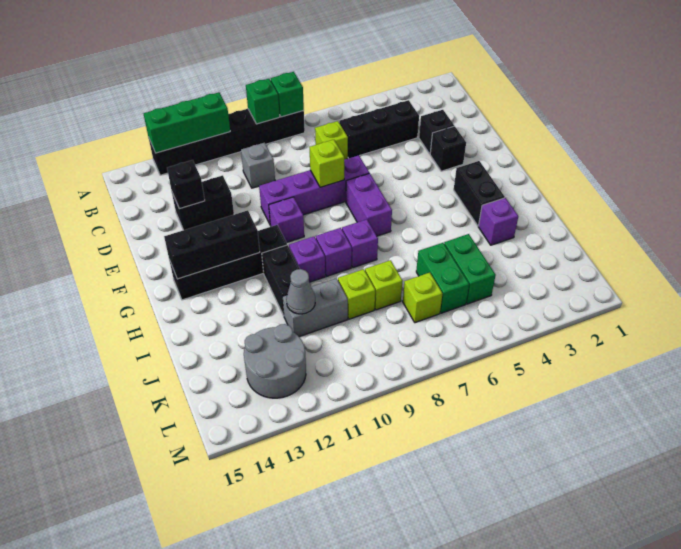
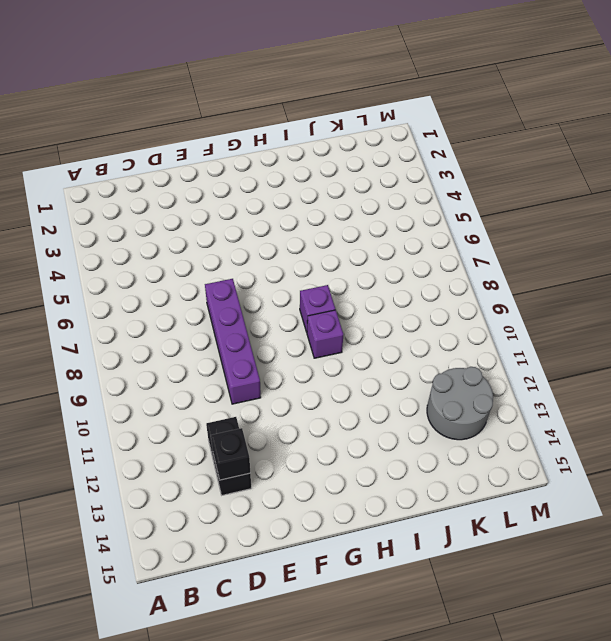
none -> black 1x6 brick [149,109,305,175]
none -> black 1x3 brick [339,100,419,158]
none -> lime 1x1 brick [315,121,348,160]
none -> grey 1x1 brick [241,143,275,188]

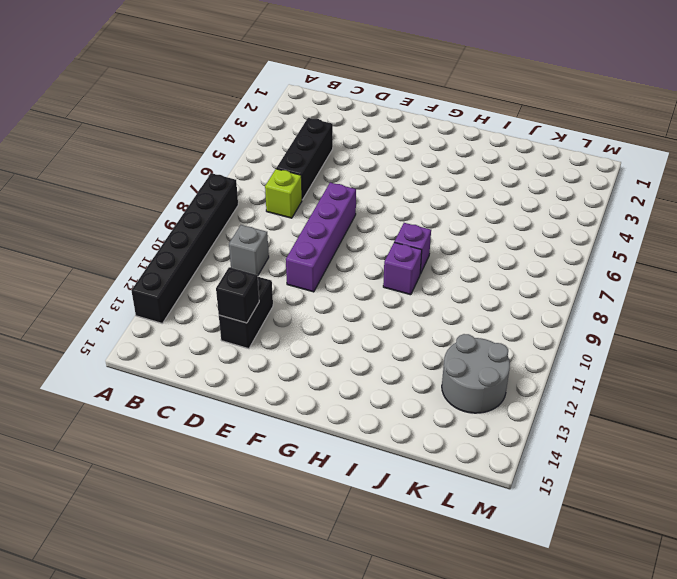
none -> black 1x1 brick [419,110,454,154]
none -> black 1x1 brick [430,126,466,171]
none -> purple 1x2 brick [346,173,392,236]
none -> purple 1x1 brick [269,197,304,243]

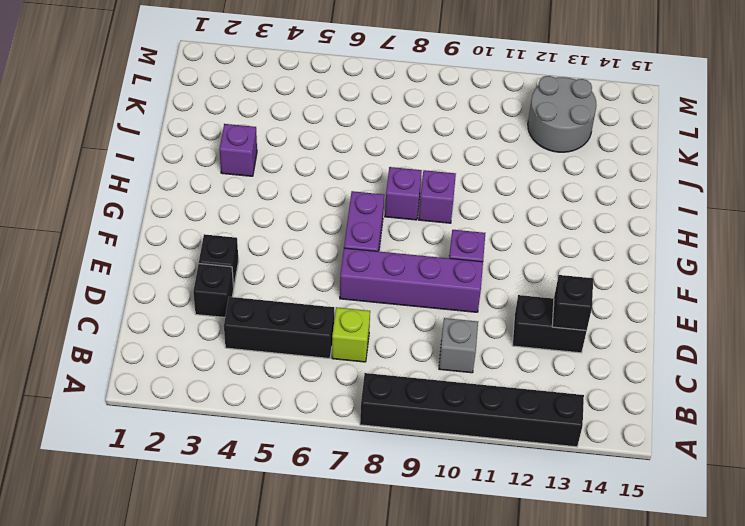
none -> black 1x2 brick [454,161,505,226]
none -> black 1x4 brick [169,225,287,300]
none -> purple 1x1 brick [289,237,325,282]
none -> black 1x2 brick [262,245,300,316]

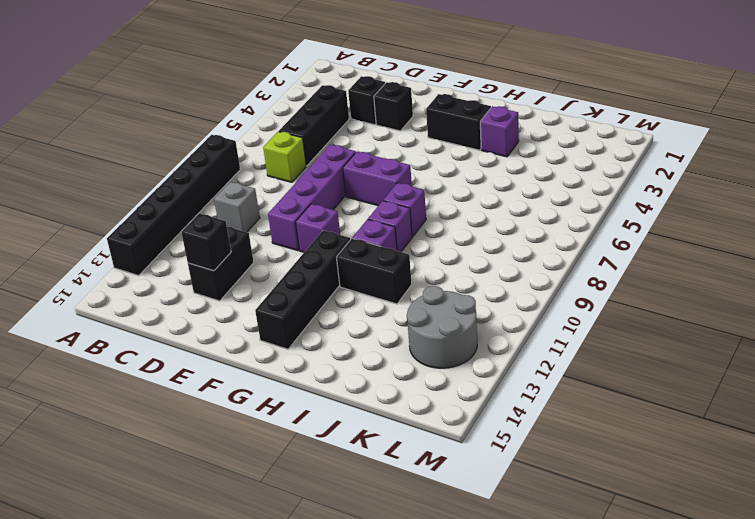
none -> green 1x2 brick [444,234,496,304]
none -> green 1x2 brick [416,243,469,313]
none -> lime 1x1 brick [365,260,402,310]
none -> lime 1x1 brick [338,269,375,319]

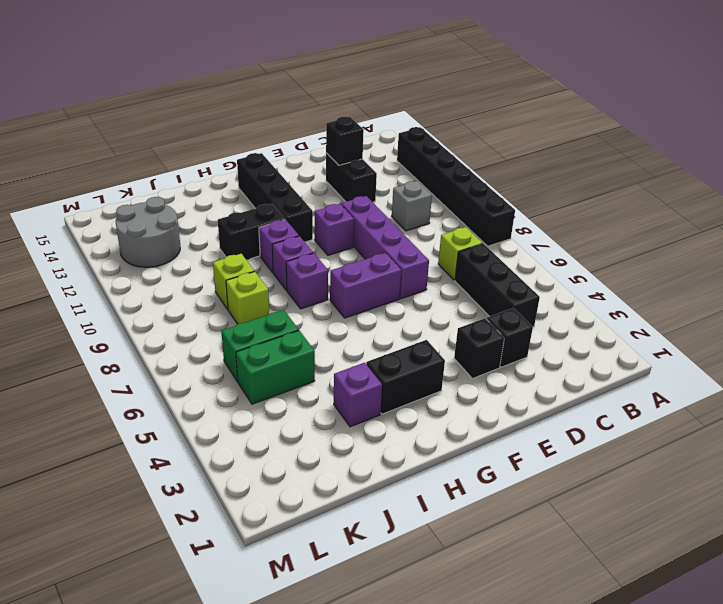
none -> grey 1x2 brick [283,278,348,337]
none -> lime 1x1 brick [403,273,443,323]
none -> green 1x1 brick [271,72,304,117]
none -> green 1x1 brick [246,79,280,124]

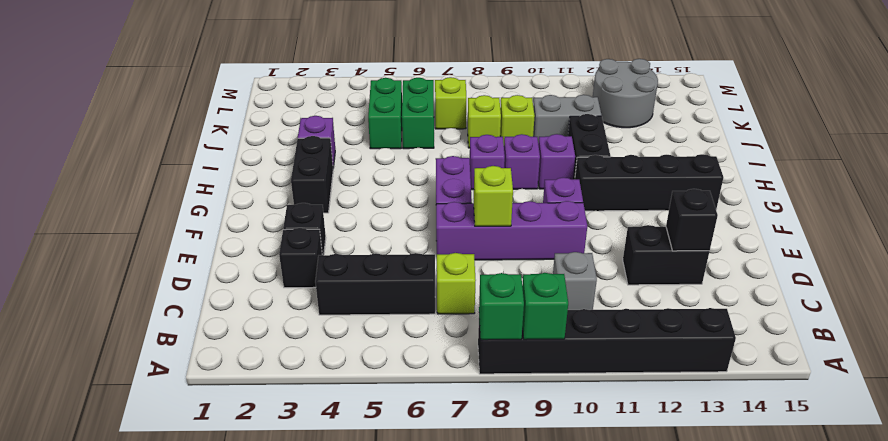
none -> green 1x3 brick [144,92,230,153]
none -> black 1x3 brick [164,210,260,279]
none -> grey 1x1 cone [286,269,315,314]

